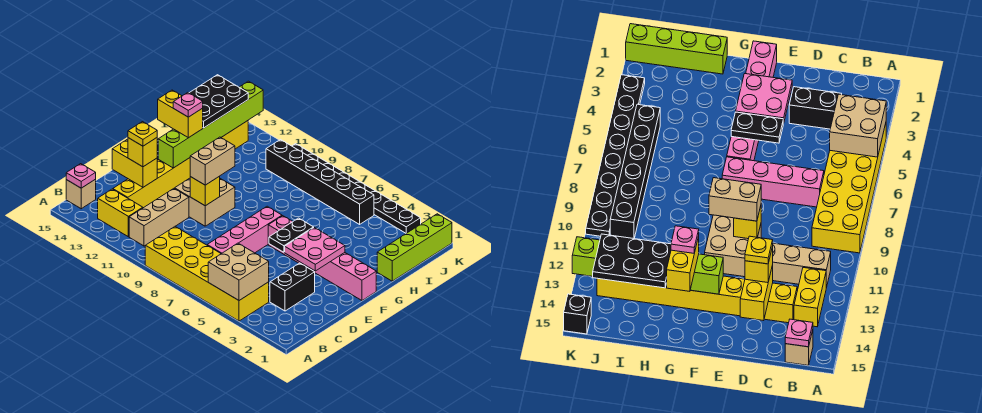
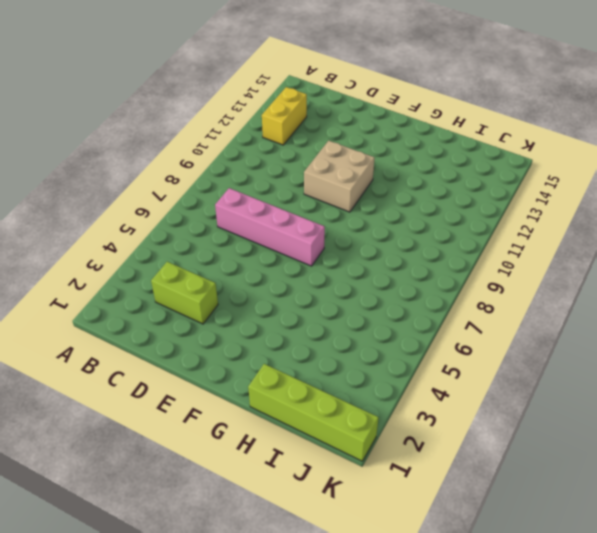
lime 1x2 brick [151,262,218,324] -> black 1x2 brick [270,263,315,311]
none -> yellow 2x6 brick [145,227,269,321]
none -> tan 1x3 brick [129,189,189,246]
none -> tan 1x1 brick [66,179,96,209]

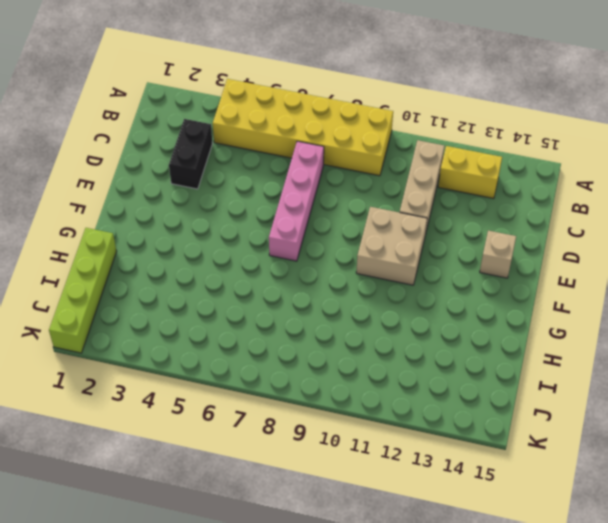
tan 1x1 brick [480,231,516,278] -> tan 1x1 brick moved to [66,179,96,209]
none -> yellow 1x8 brick [113,121,248,208]
none -> pink 1x6 brick [268,216,376,300]
none -> black 1x6 brick [266,140,374,224]

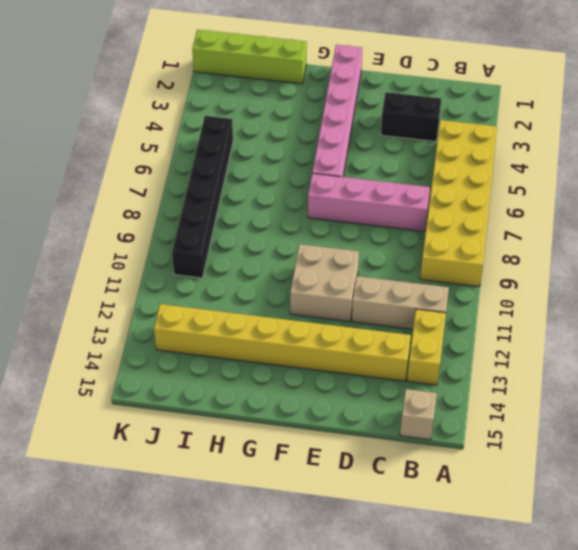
none -> black 1x8 plate [292,144,421,233]
none -> black 1x1 brick [564,294,591,334]
none -> tan 2x2 brick [208,243,269,300]

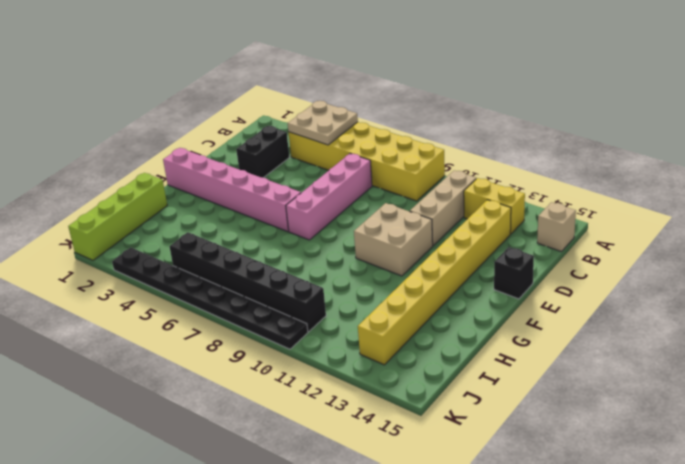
tan 2x2 plate [288,101,358,145] -> tan 2x2 brick [208,243,269,300]
black 1x1 brick [494,247,534,299] -> black 1x1 brick moved to [564,294,591,334]
none -> pink 1x1 plate [66,164,96,188]
none -> yellow 1x2 brick [112,140,157,187]
none -> pink 2x2 plate [285,228,345,271]

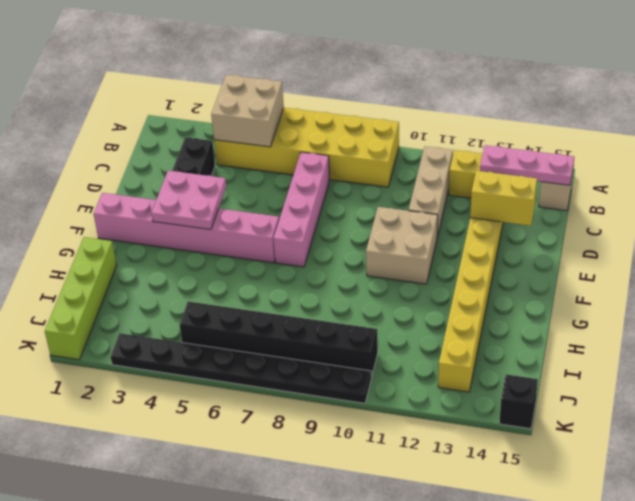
pink 1x3 plate [480,145,574,185] -> pink 1x1 plate [66,164,96,188]
none -> black 1x2 plate [269,218,314,252]
none -> yellow 1x1 brick [190,176,220,206]
none -> lime 1x6 brick [158,81,263,168]

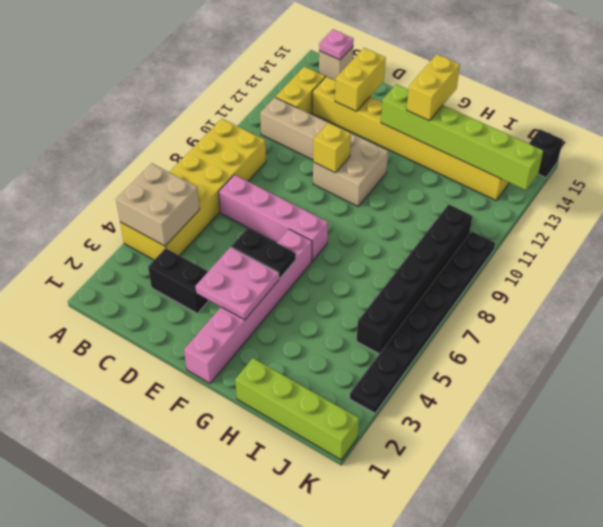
none -> yellow 1x1 brick [128,138,157,167]
none -> tan 1x2 brick [190,137,235,185]
none -> black 2x3 plate [190,75,248,128]

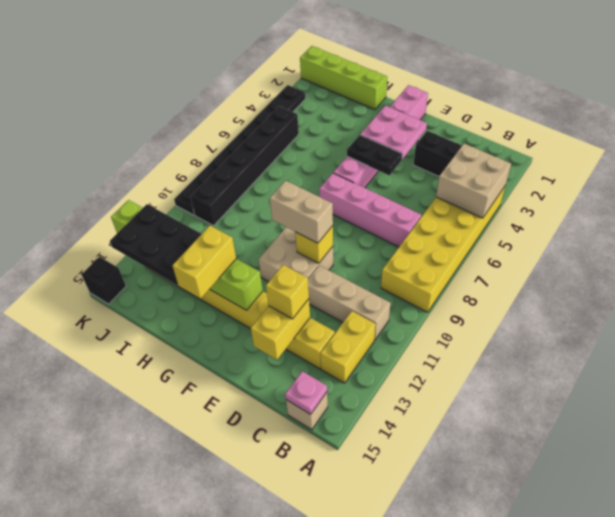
none -> yellow 1x1 plate [128,122,157,146]
none -> pink 1x1 plate [173,93,203,117]

